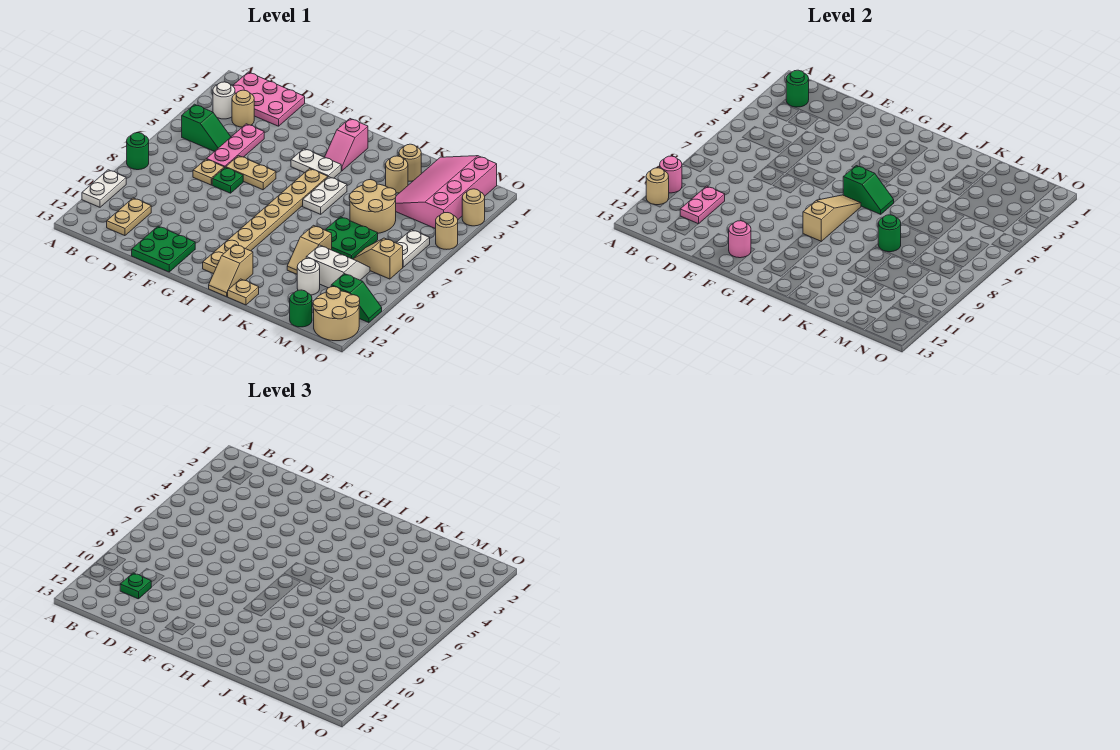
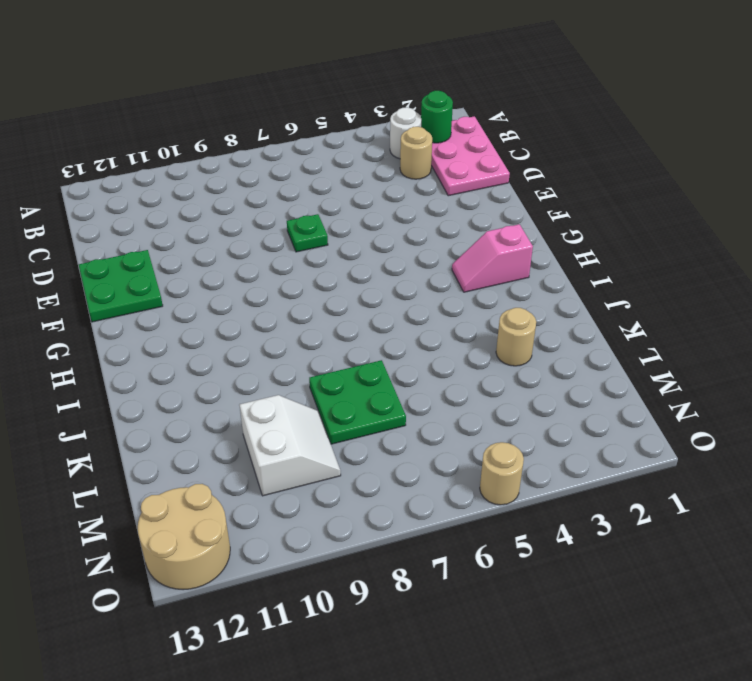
none -> green 1x1 round brick [127,133,149,170]
none -> white 1x2 plate [82,170,126,207]
none -> green 1x2 slope [182,104,231,152]
none -> tan 1x2 plate [107,198,151,236]

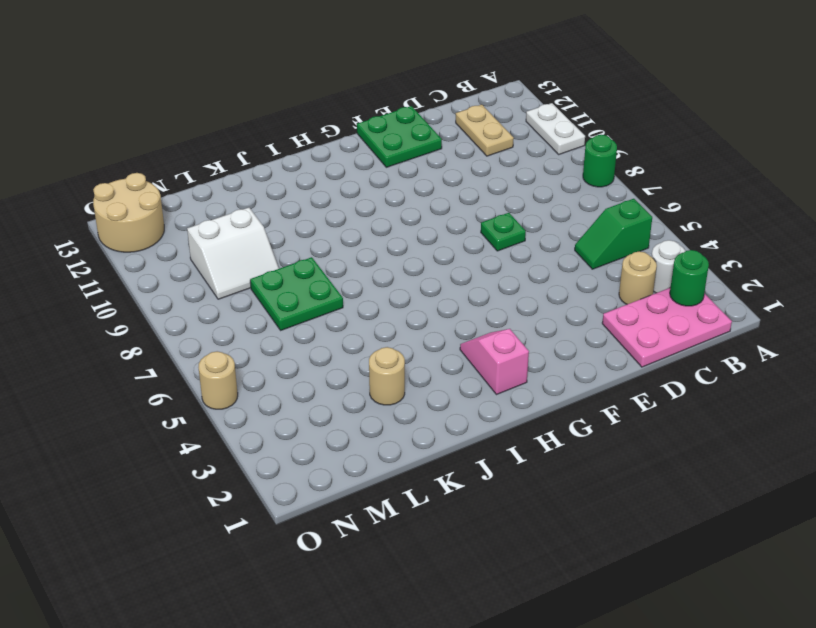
none -> pink 1x3 plate [207,124,264,168]
none -> tan 1x1 plate [193,159,224,185]
none -> tan 1x2 plate [226,156,276,190]
none -> white 1x2 plate [291,149,341,178]

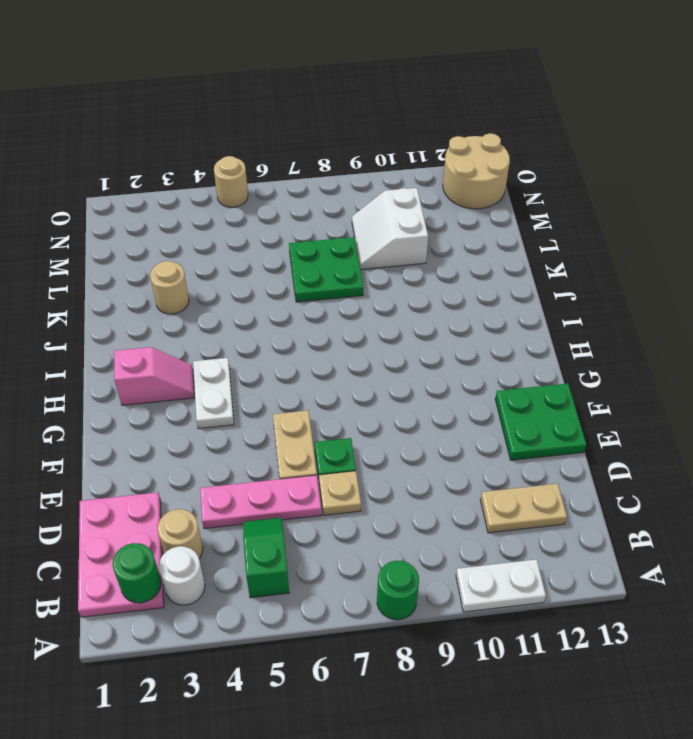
none -> tan 1x8 plate [203,169,328,274]
none -> white 1x2 plate [303,177,347,214]
none -> tan 1x2 slope [209,244,253,297]
none -> tan 1x1 plate [228,279,259,305]

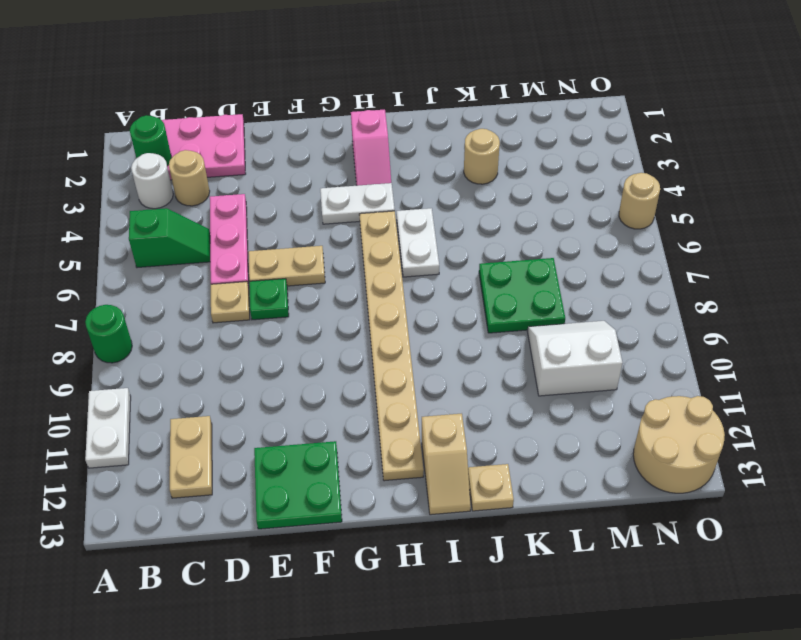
none -> tan 1x1 round brick [399,144,421,181]
none -> tan 2x2 round brick [349,180,396,233]
none -> tan 1x2 slope [287,225,332,274]
none -> pink 3x4 slope [396,156,497,229]

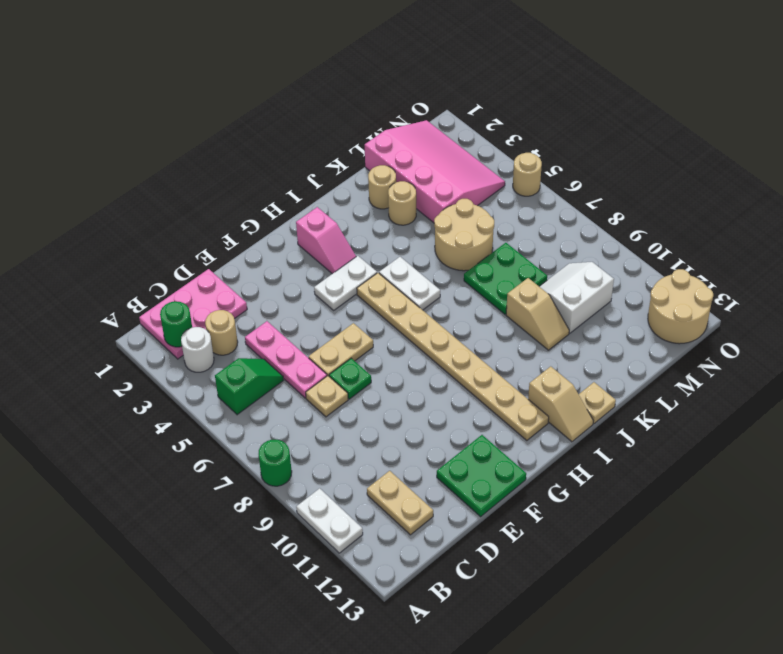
pink 3x4 slope [364,120,505,223] -> pink 3x4 slope turned to [396,156,497,229]
none -> white 1x1 round brick [297,258,320,295]
none -> tan 1x2 slope [353,238,403,279]
none -> green 1x1 round brick [290,290,312,327]
none -> white 1x2 plate [396,230,430,267]

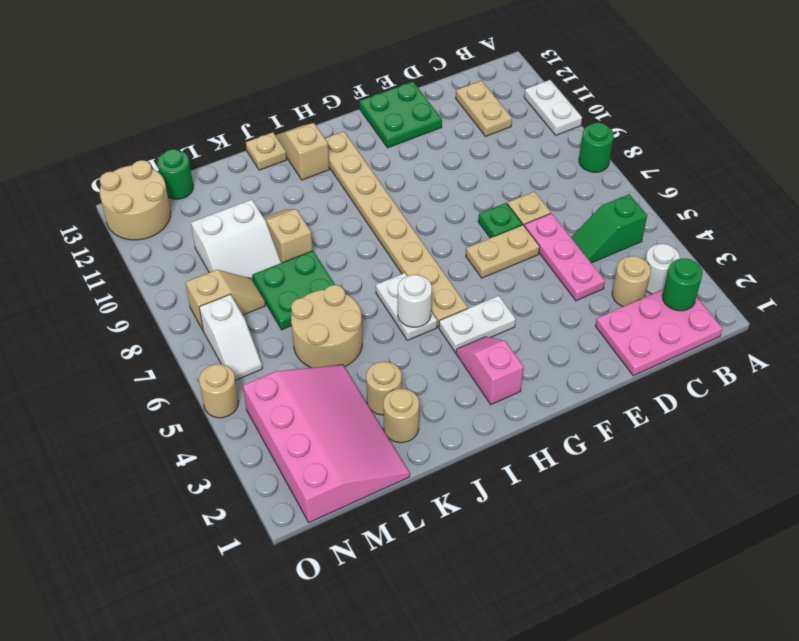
white 1x1 round brick [398,275,432,327] -> white 1x1 round brick moved to [297,258,320,295]
white 1x2 slope [199,294,262,380] -> white 1x2 plate [396,230,430,267]
none -> green 1x2 slope [331,274,382,323]
none -> tan 1x1 round brick [462,189,485,226]
none -> pink 1x1 round brick [660,156,682,193]
none -> tan 1x1 round brick [646,168,669,205]

